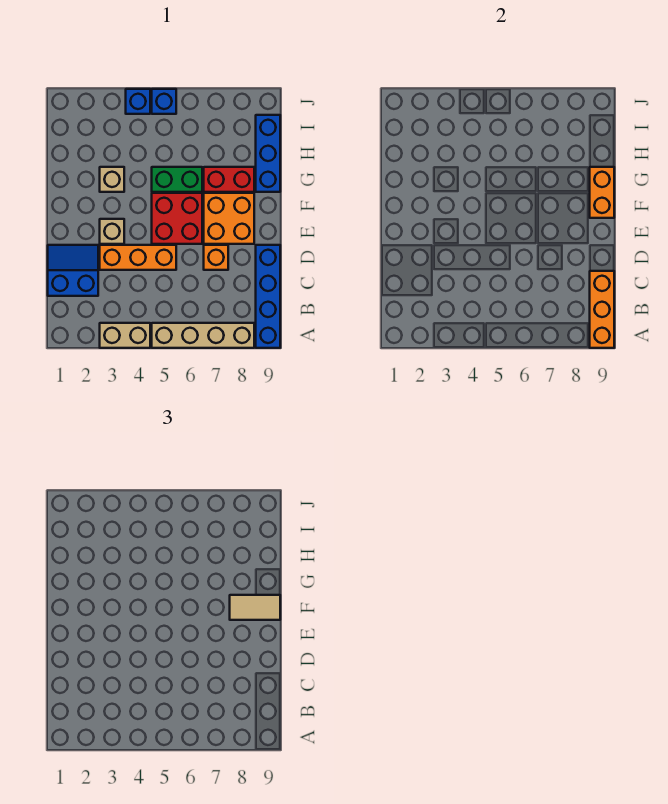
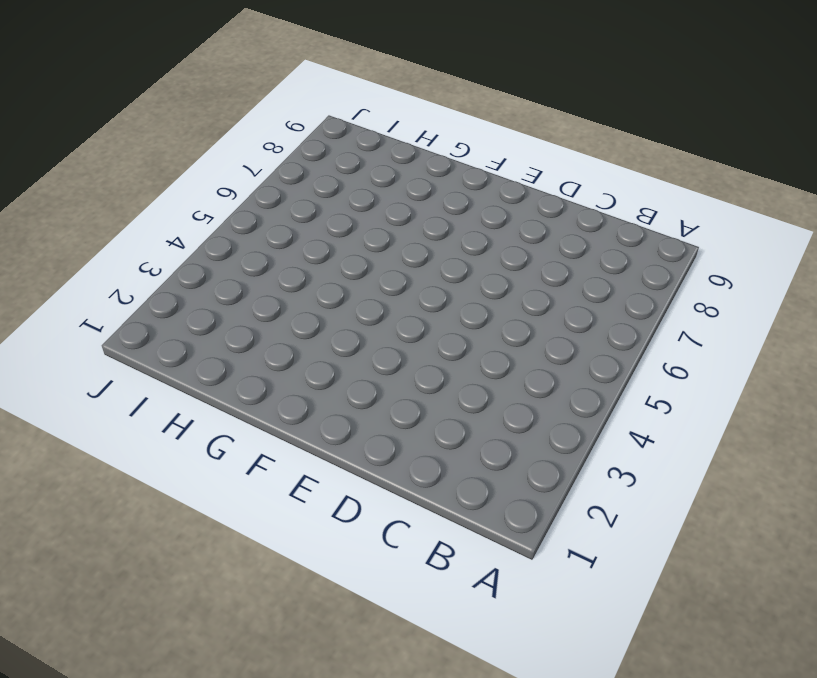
none -> tan 1x2 brick [100,323,150,348]
none -> tan 1x4 brick [152,323,254,348]
none -> blue 1x4 brick [256,245,280,348]

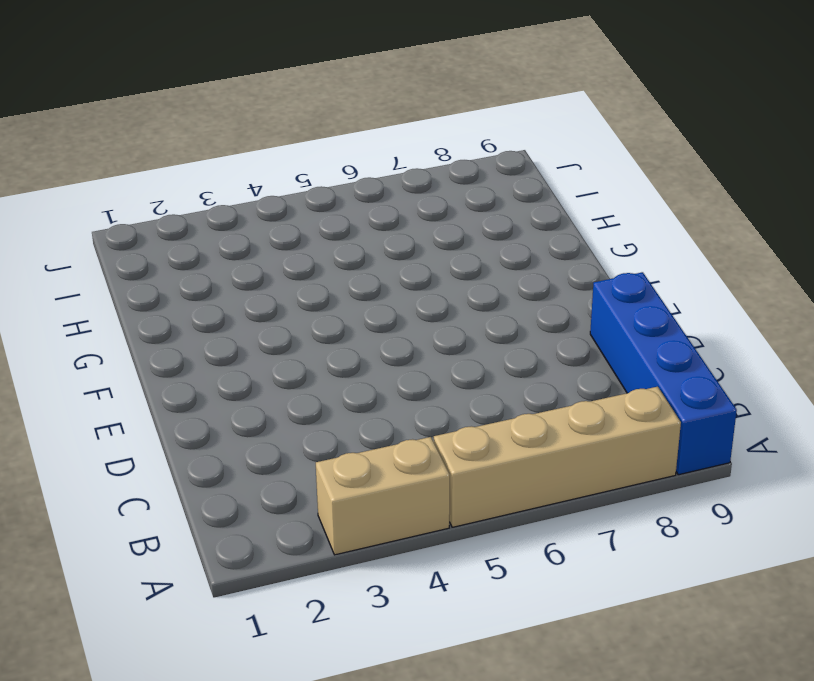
none -> blue 2x2 slope [48,245,98,296]
none -> orange 1x3 brick [100,245,176,270]
none -> orange 1x1 brick [204,245,228,270]

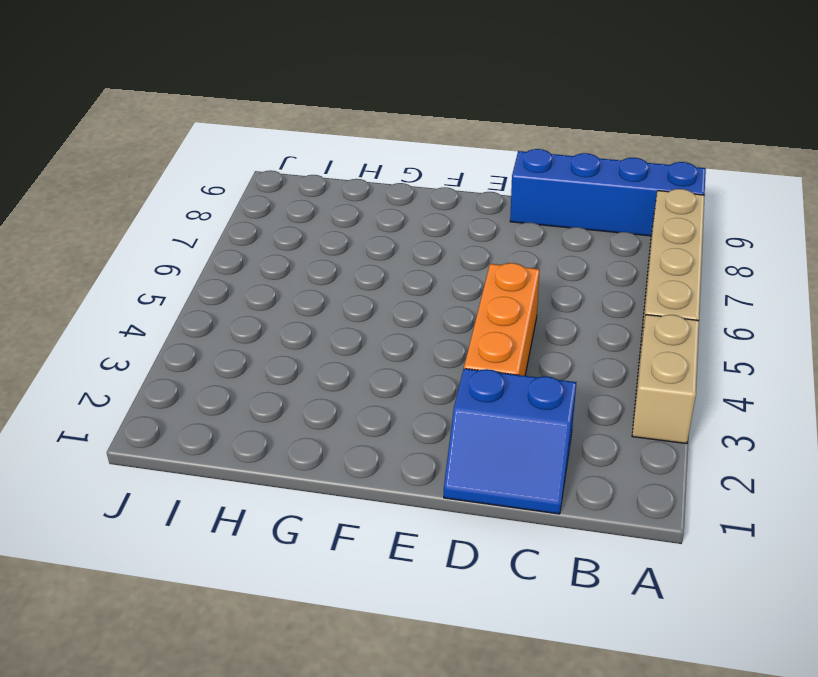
blue 2x2 slope [444,369,576,514] -> blue 2x2 slope turned to [48,245,98,296]
none -> orange 1x1 brick [204,245,228,270]
none -> tan 1x1 brick [100,219,124,244]
none -> red 2x2 brick [152,193,202,244]

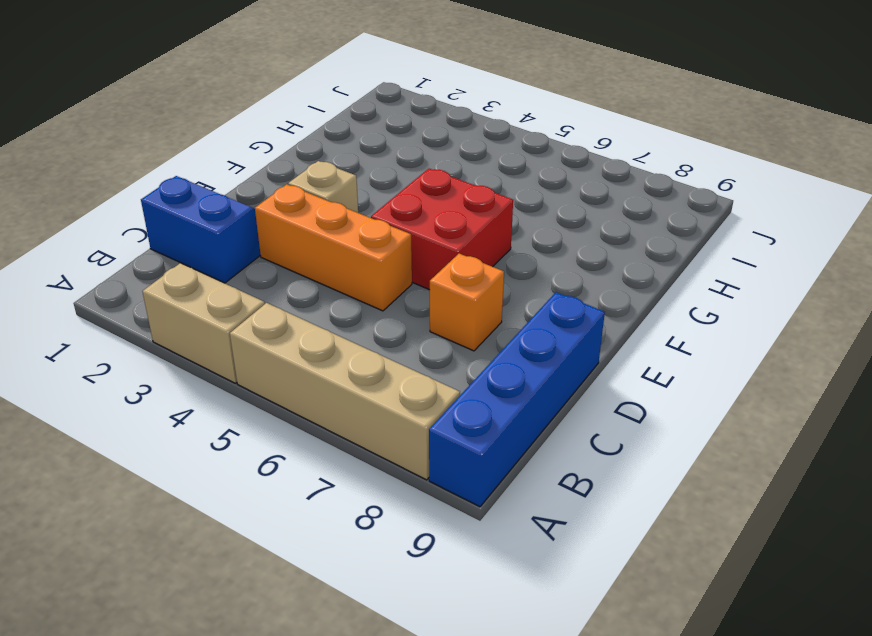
none -> orange 2x2 brick [204,193,254,244]
none -> tan 1x1 brick [100,167,124,192]
none -> green 1x2 brick [152,167,202,192]

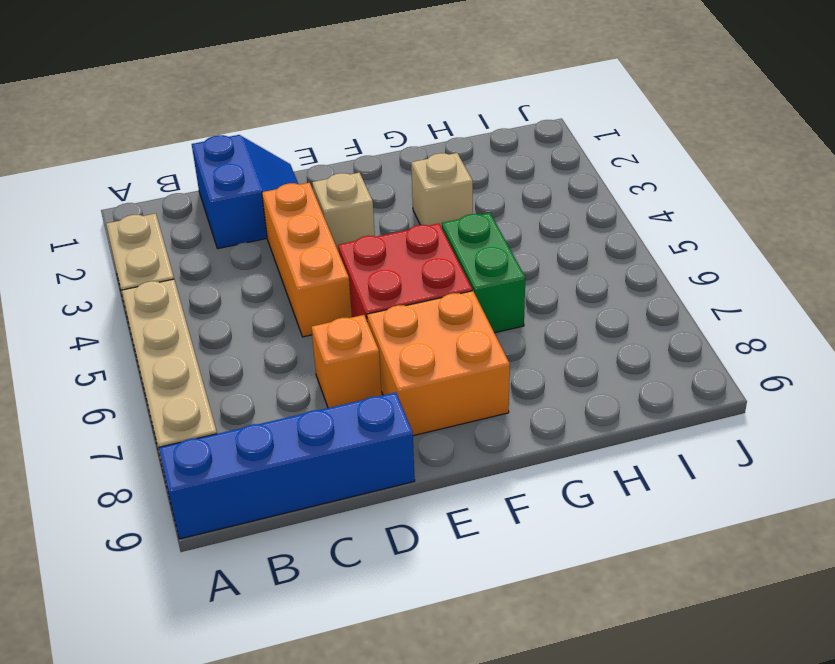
none -> red 1x2 brick [204,167,254,192]
none -> blue 1x3 brick [256,115,280,192]
none -> blue 1x1 brick [126,89,150,114]

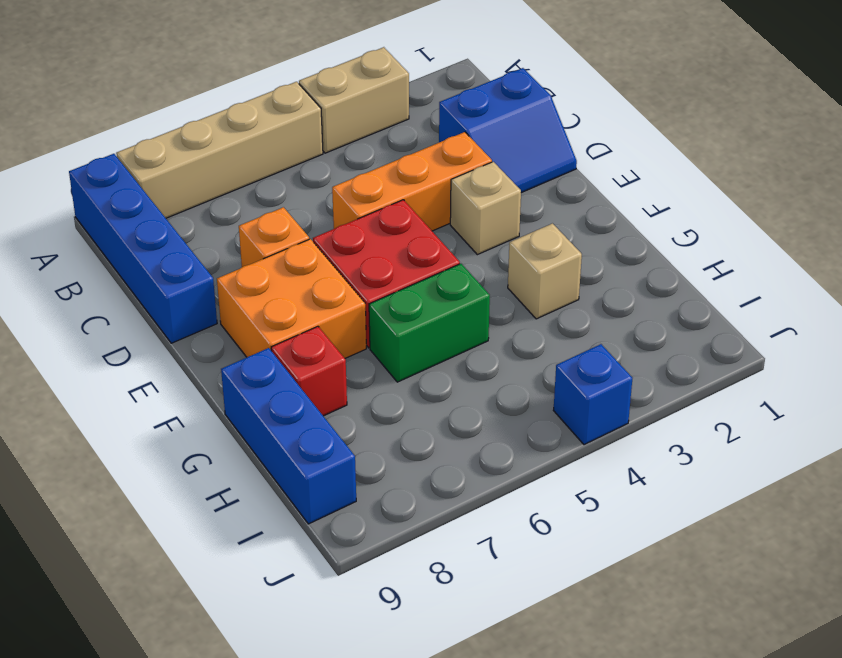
red 1x1 brick [271,326,347,416] -> red 1x2 brick [204,167,254,192]
none -> blue 1x1 brick [152,89,176,114]
none -> orange 1x3 brick [590,271,614,348]
none -> orange 1x2 brick [590,167,614,218]

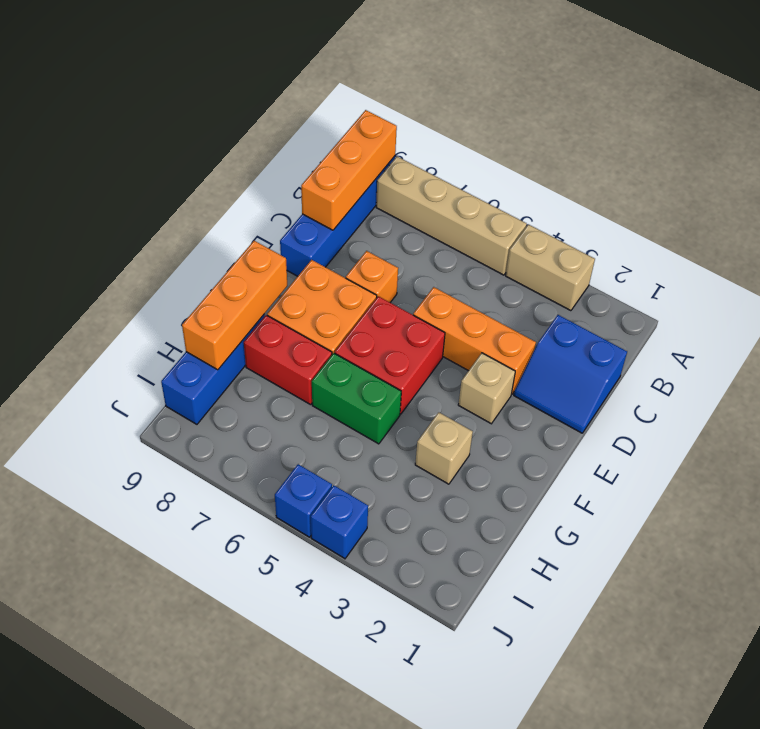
orange 1x3 brick [182,241,287,370] -> orange 1x2 brick [590,167,614,218]
none -> tan 1x2 tile [230,595,280,620]

